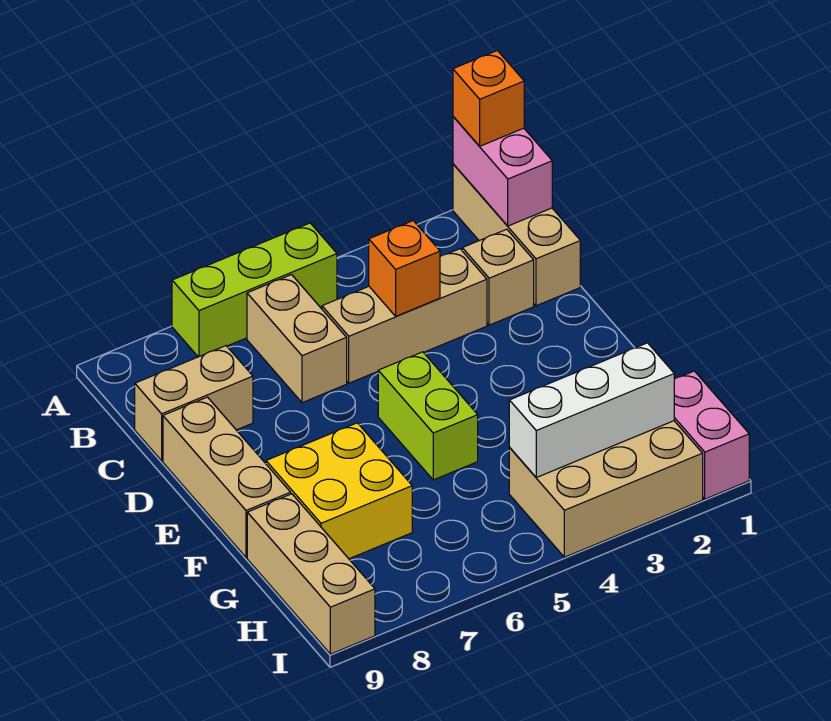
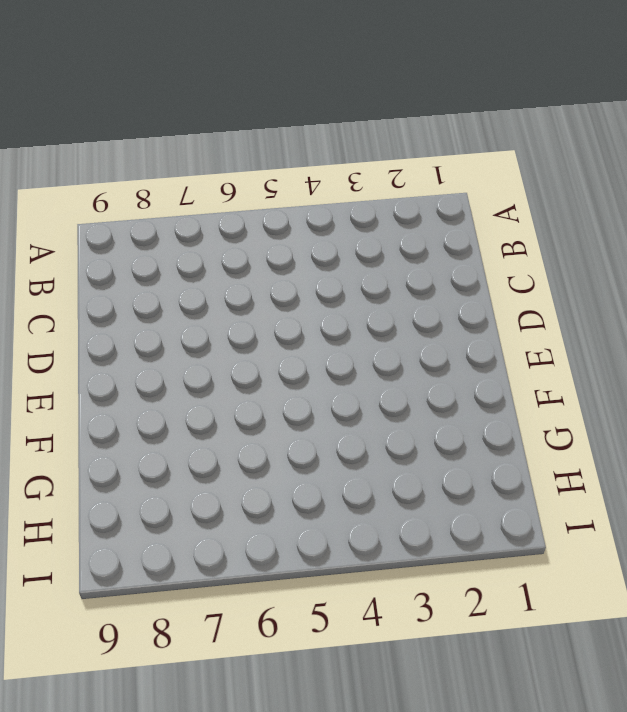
none -> tan 1x3 brick [453,164,580,306]
none -> lime 1x3 brick [172,223,337,357]
none -> tan 1x2 brick [247,275,347,403]

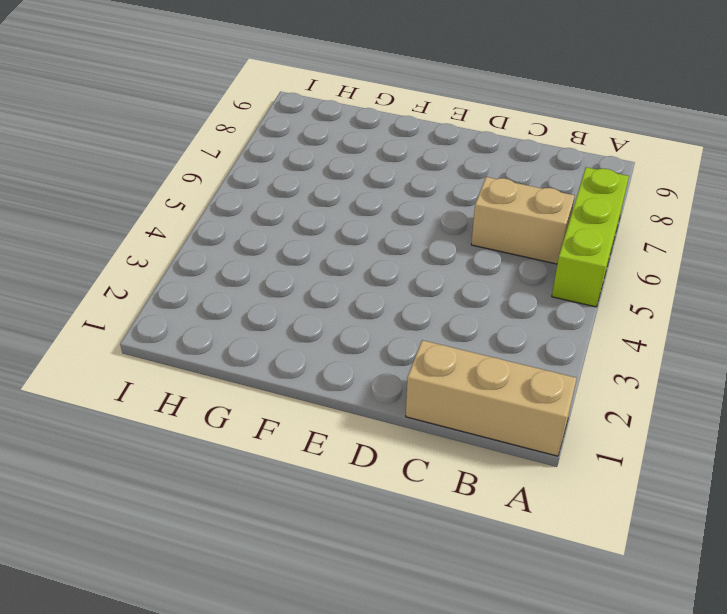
none -> tan 1x1 brick [462,229,534,325]
none -> tan 1x3 brick [322,249,487,383]
none -> tan 1x2 brick [135,346,253,461]

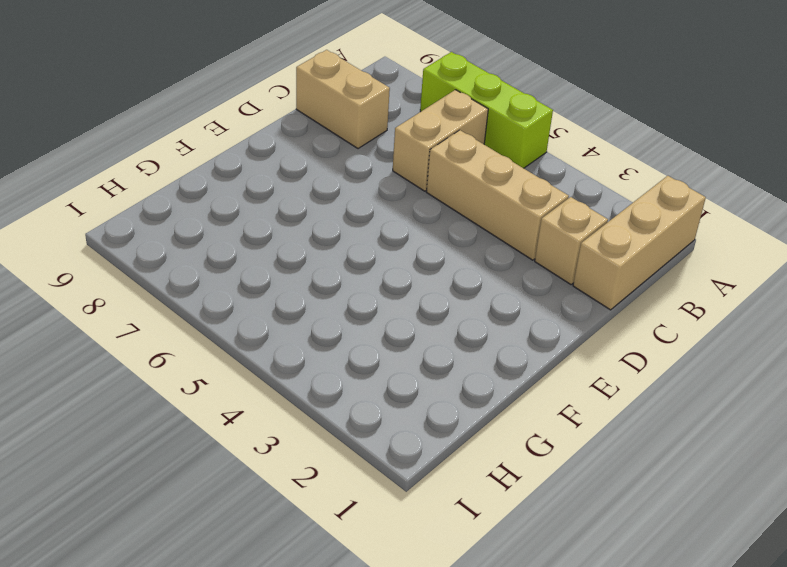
none -> tan 1x3 brick [163,397,291,557]
none -> lime 1x2 brick [378,352,478,480]
none -> yellow 2x2 brick [266,423,412,559]

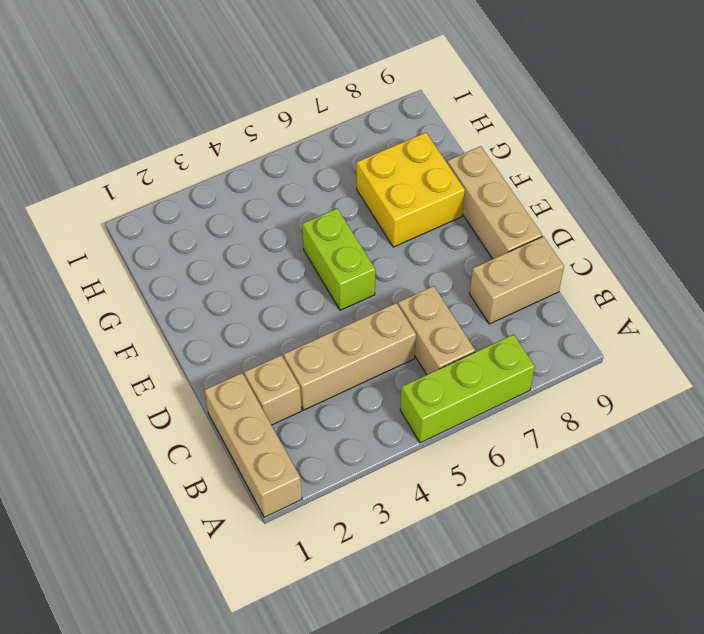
none -> tan 1x3 brick [247,494,375,654]
none -> pink 1x2 brick [674,371,749,499]
none -> tan 2x3 brick [509,421,703,557]

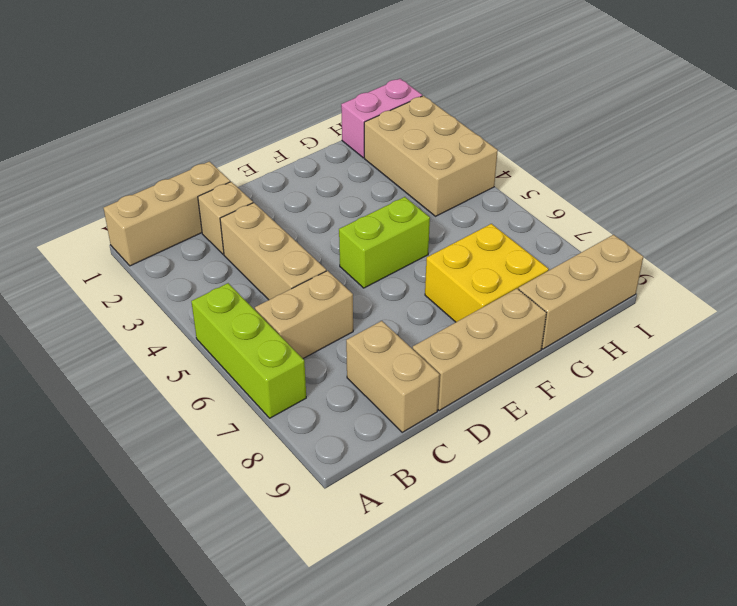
none -> pink 1x2 brick [453,117,552,226]
none -> orange 1x1 brick [369,221,440,316]
none -> white 1x3 brick [509,343,674,477]

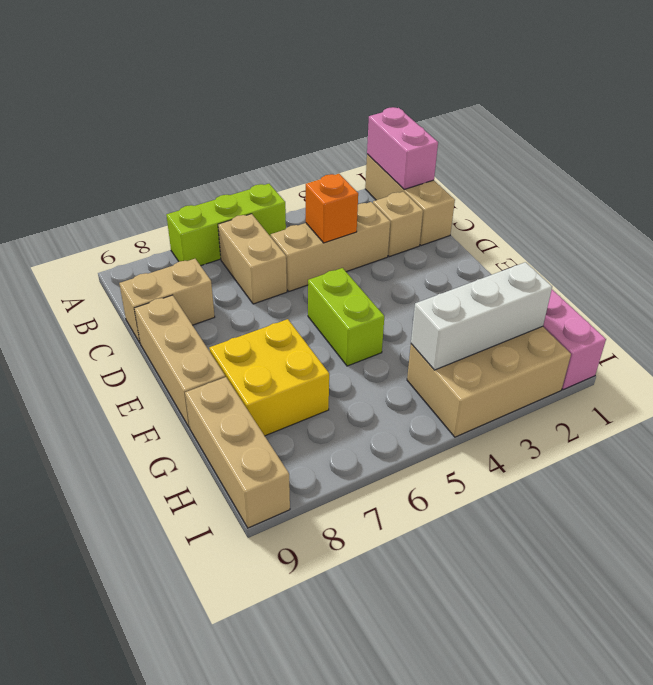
none -> orange 1x1 brick [453,50,524,146]

